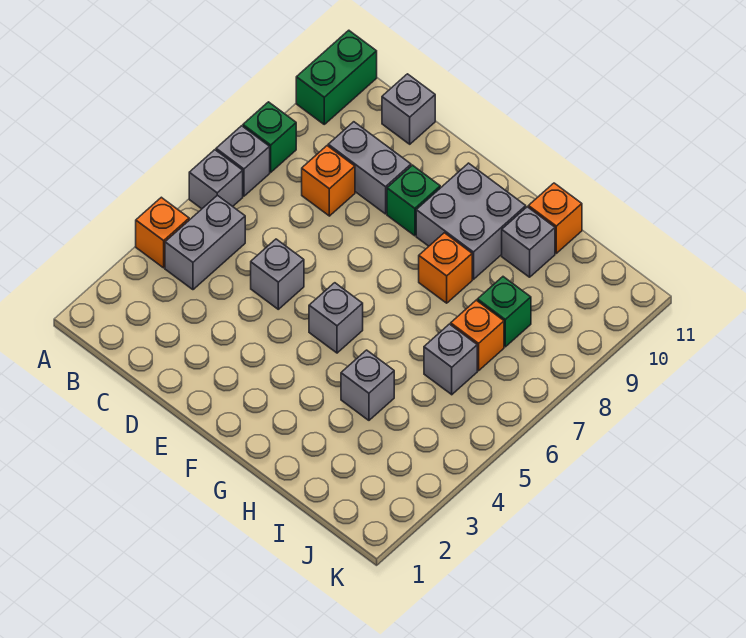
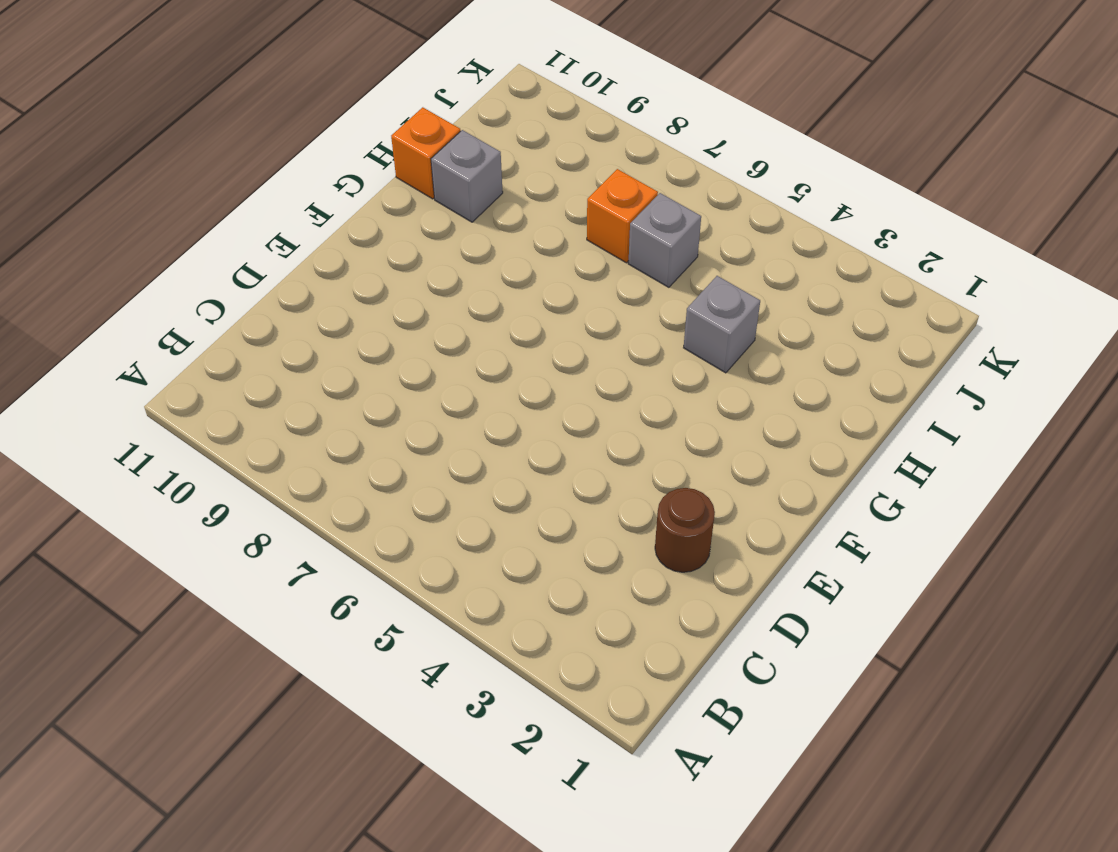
brown 1x1 round brick [655,488,715,572] -> none
none -> orange 1x1 brick [136,197,189,268]
none -> grey 1x1 brick [189,150,243,209]
none -> grey 1x1 brick [216,126,270,196]

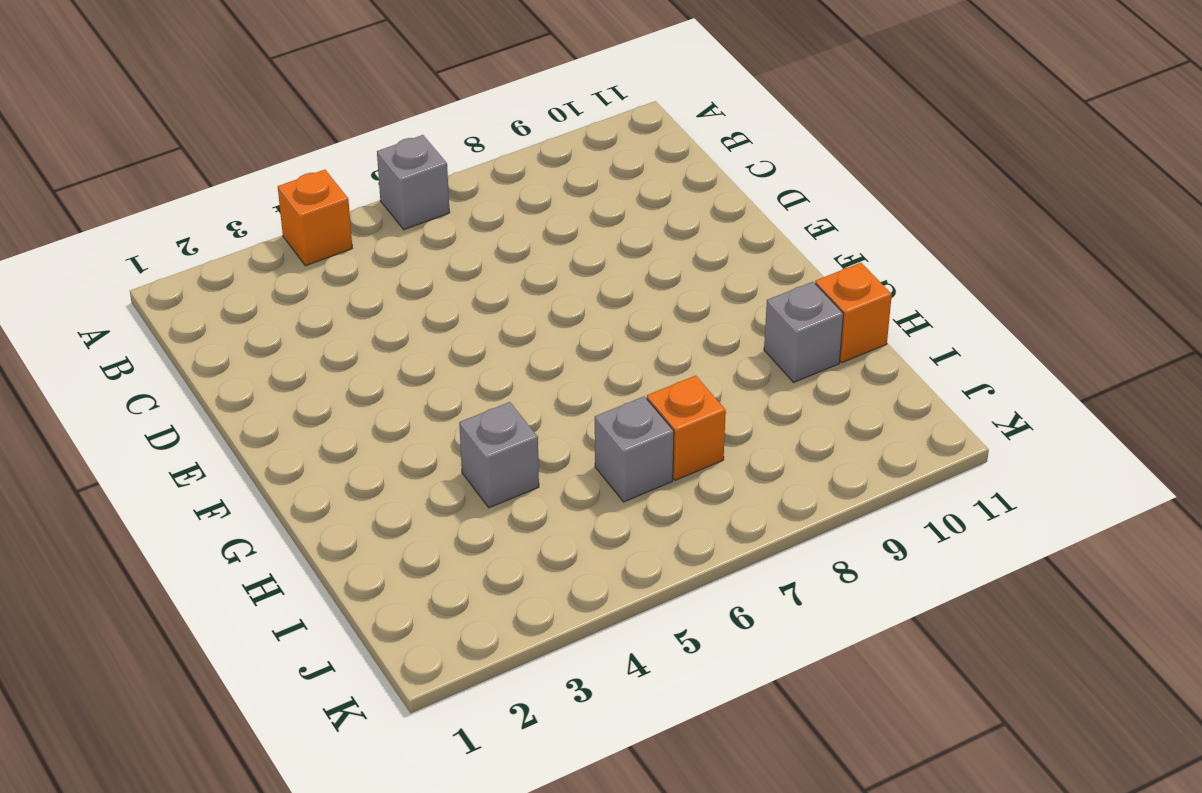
none -> grey 1x1 brick [216,126,270,196]
none -> green 1x1 brick [243,102,296,172]
none -> green 1x2 brick [296,30,377,124]

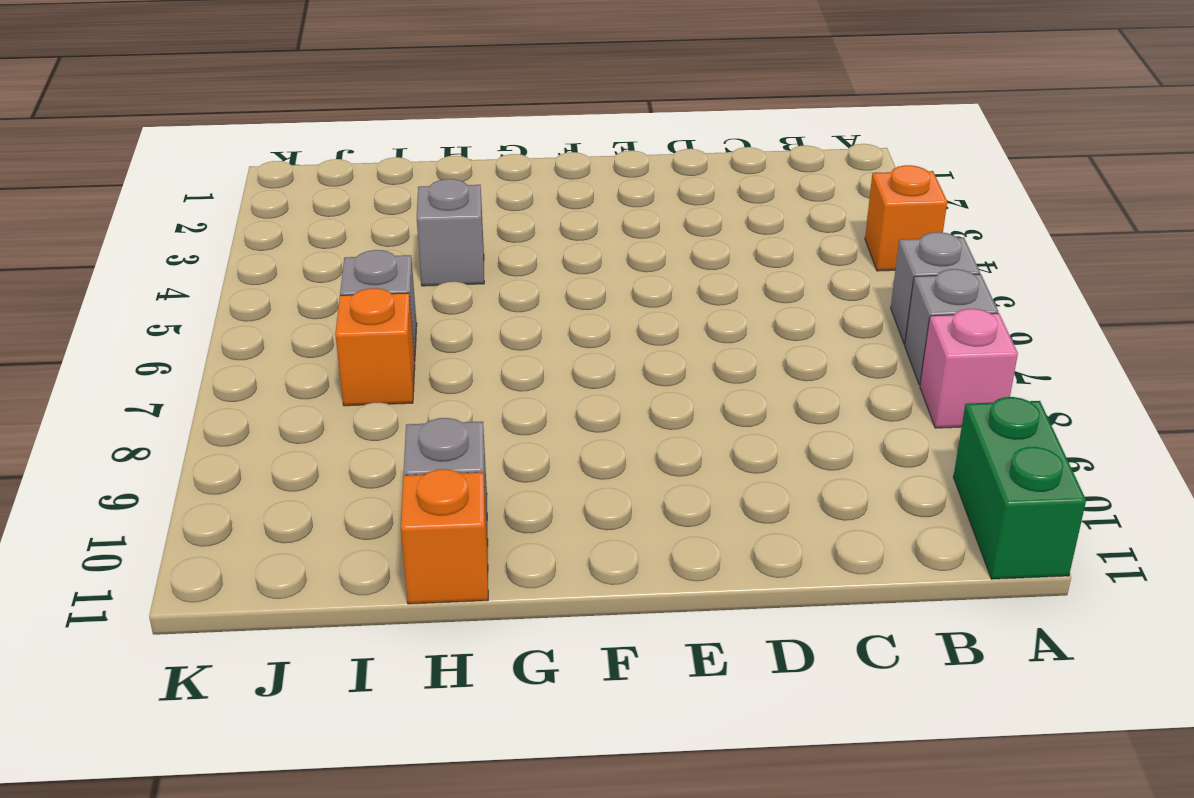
pink 1x1 brick [920,309,1018,428] -> green 1x1 brick [243,102,296,172]
none -> grey 1x2 brick [165,195,245,290]
none -> orange 1x1 brick [302,146,355,216]
none -> grey 1x2 brick [328,122,411,214]

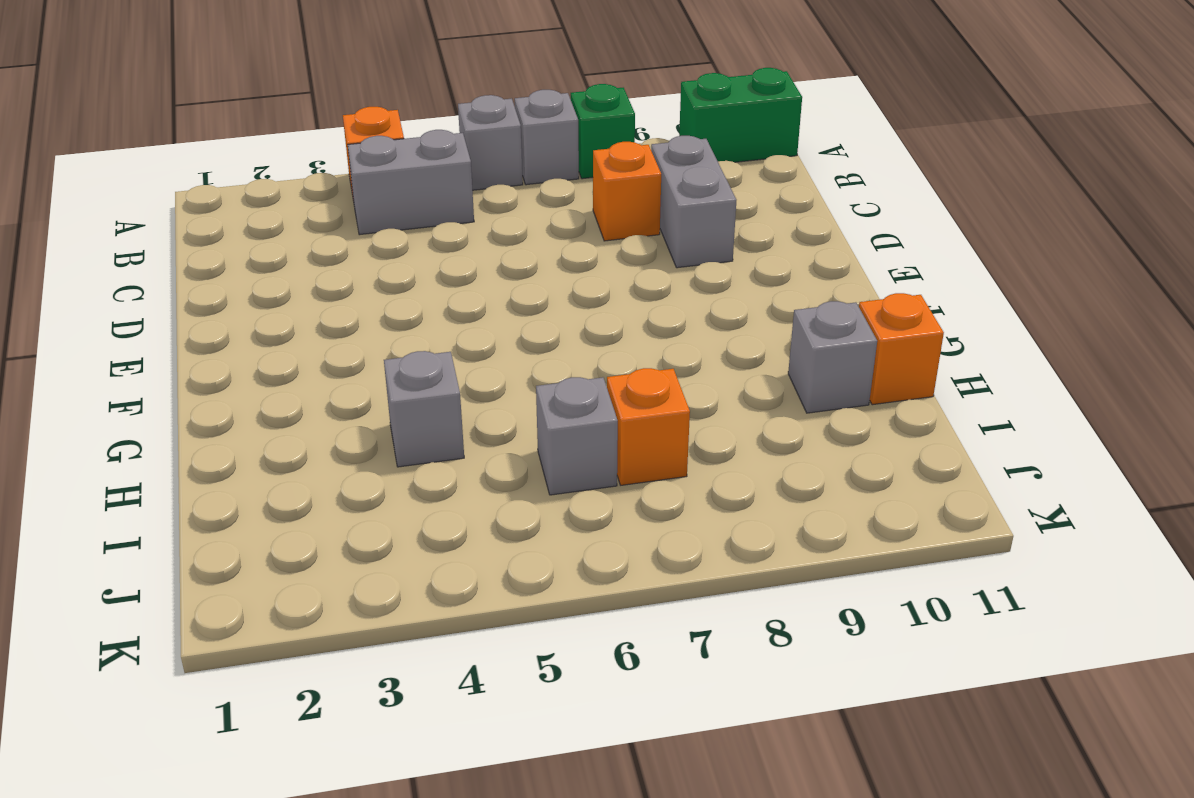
none -> grey 1x1 brick [382,74,435,144]
none -> grey 1x1 brick [251,239,304,309]
none -> green 1x1 brick [387,165,440,236]

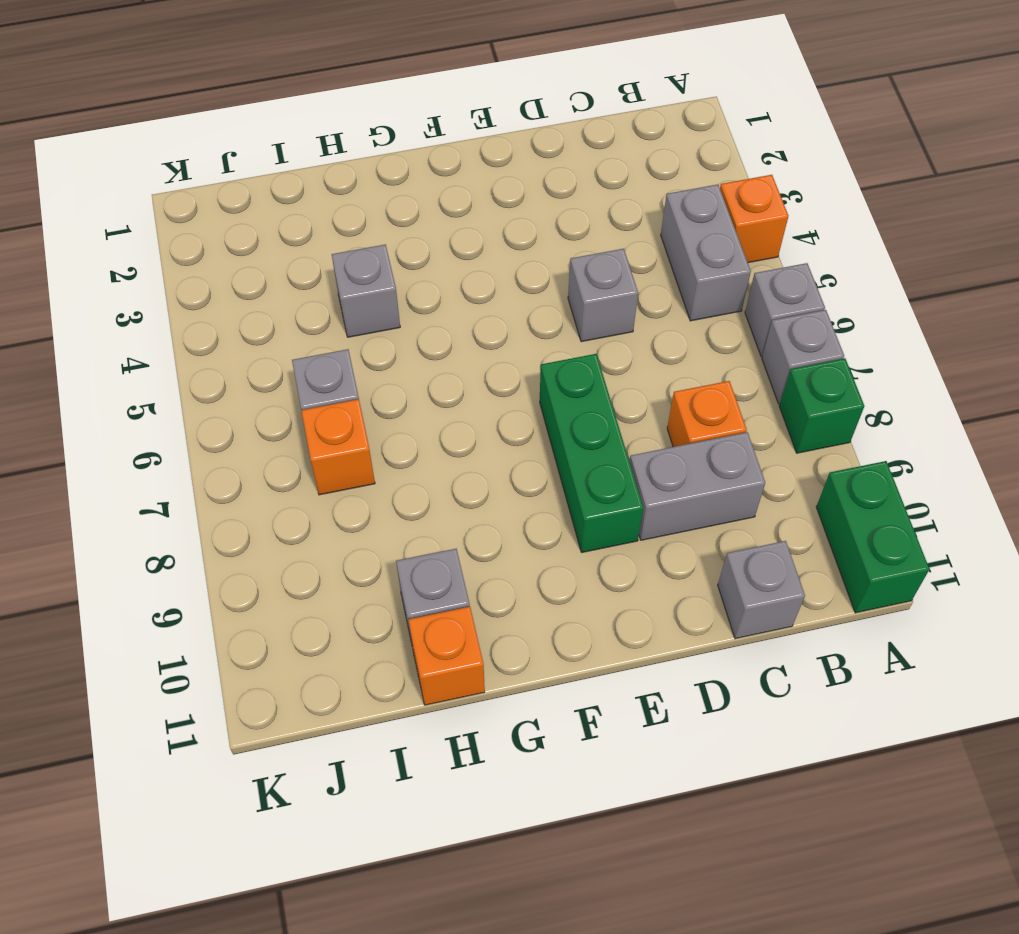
green 1x3 brick [540,354,643,553] -> green 1x1 brick [387,165,440,236]
none -> grey 1x1 brick [309,283,363,353]
none -> grey 2x2 brick [416,163,526,279]
none -> orange 1x1 brick [419,233,472,303]

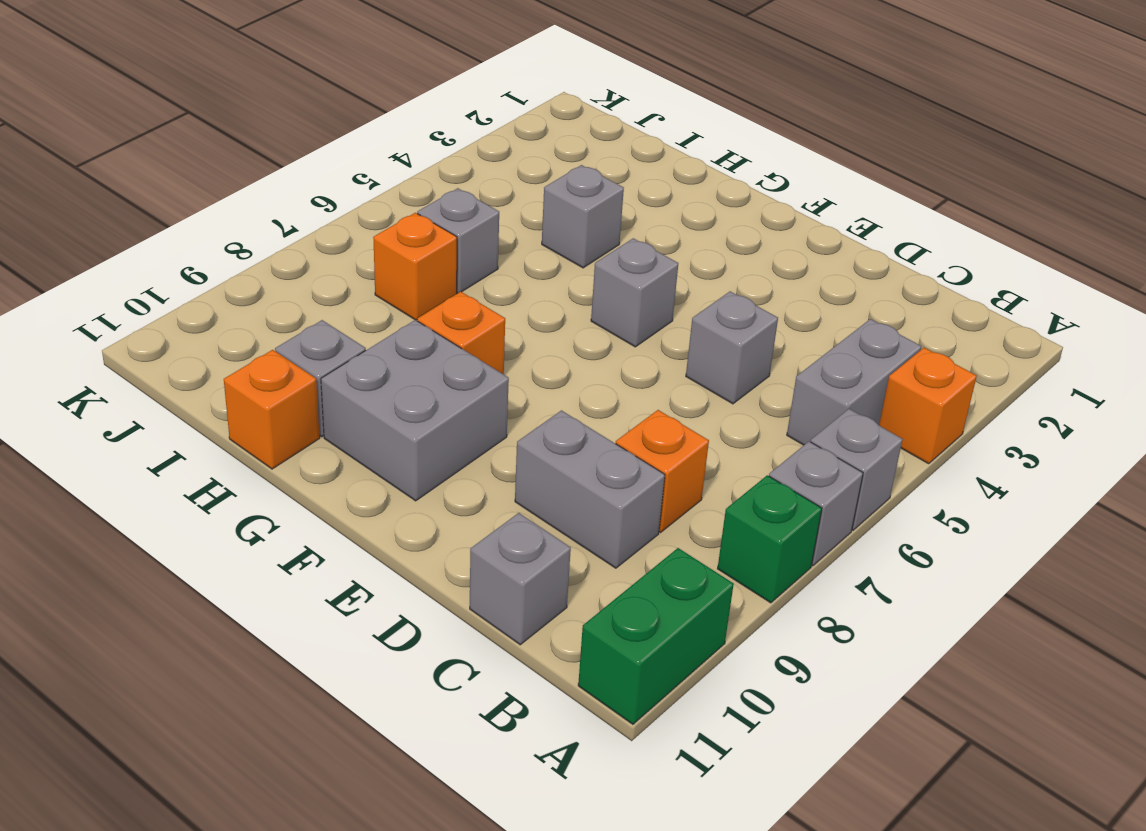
none -> green 1x1 brick [387,165,440,236]
none -> green 1x1 brick [477,277,531,347]

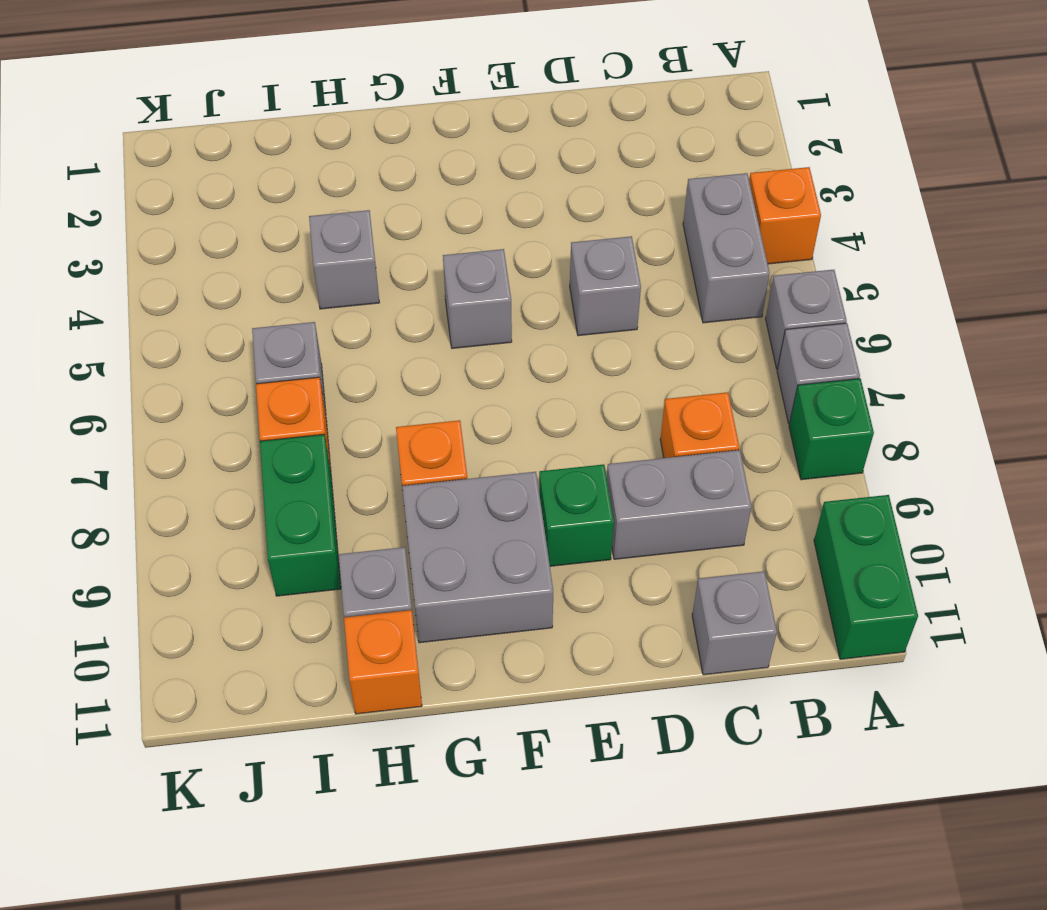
green 1x2 brick [260,435,341,596] -> green 1x1 brick [477,277,531,347]

